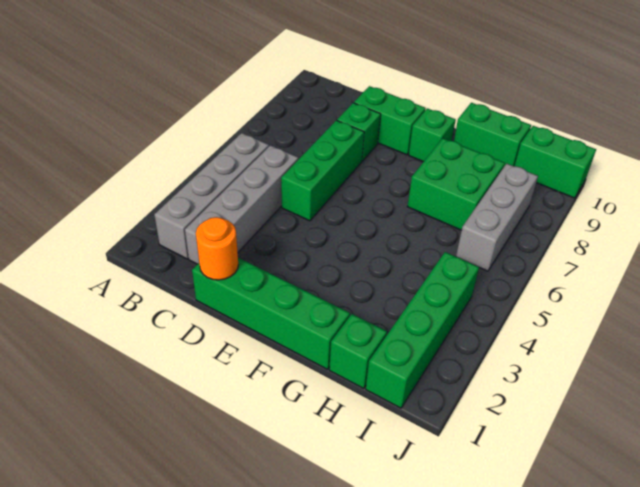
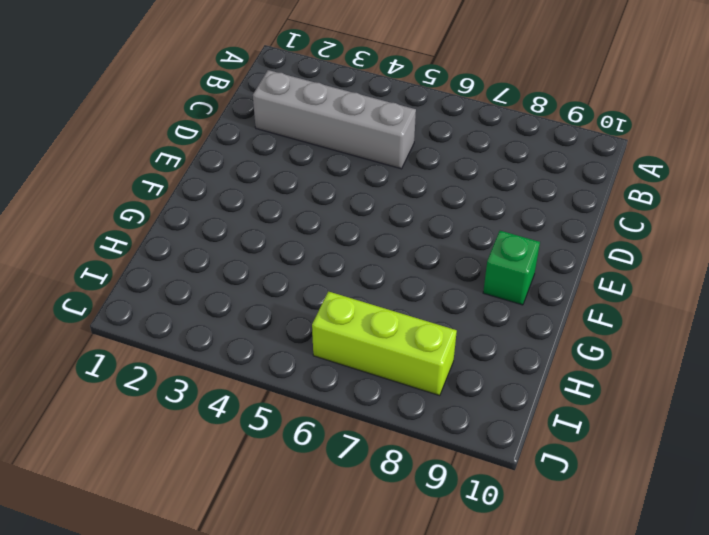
lime 1x3 brick [312,291,457,396] -> grey 1x3 brick [456,164,538,271]
none -> grey 1x4 brick [154,133,269,259]
none -> green 1x4 brick [192,258,350,369]
none -> green 1x3 brick [281,120,364,221]

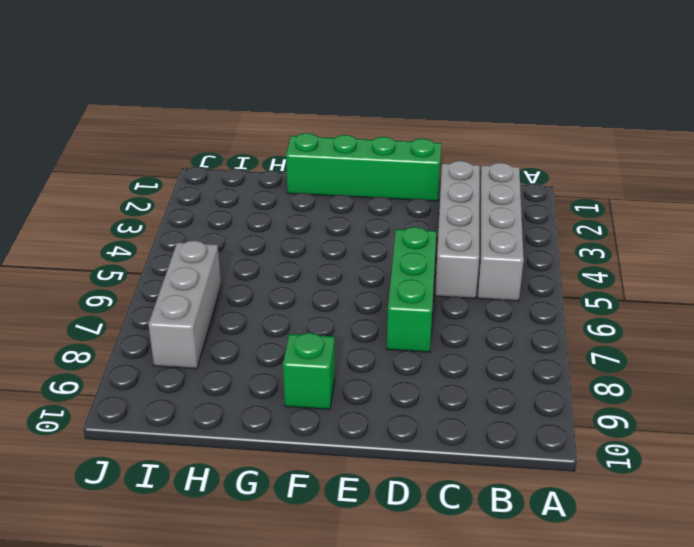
none -> green 1x1 brick [337,103,381,161]
none -> green 1x2 brick [354,86,426,155]
none -> green 2x2 brick [407,138,505,230]

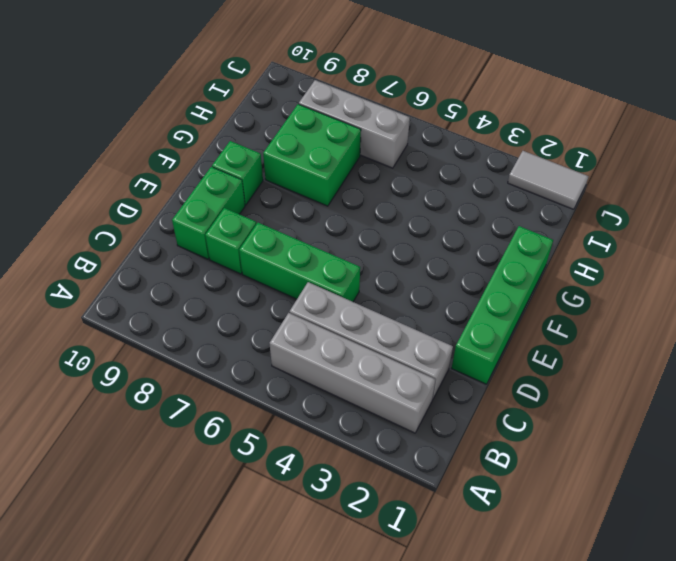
grey 1x2 tile [508,151,589,209] -> none
none -> green 1x2 brick [454,103,531,166]
none -> green 1x1 brick [329,314,387,388]
none -> green 1x4 brick [366,252,479,408]

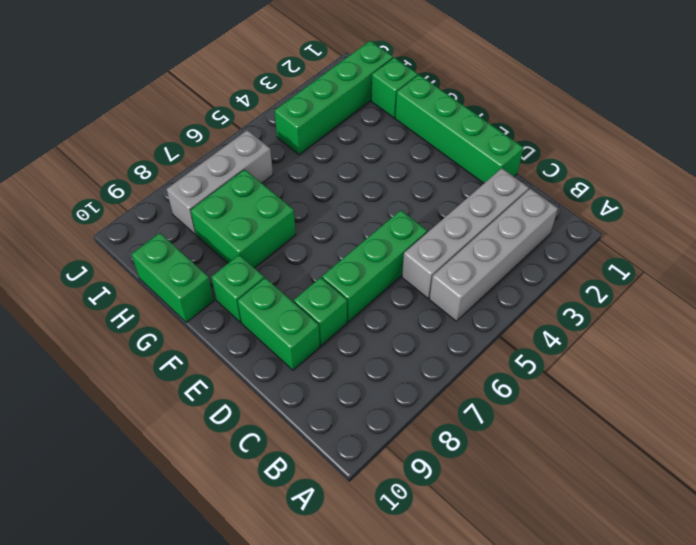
none -> green 1x2 brick [514,126,596,198]
none -> orange 1x1 round brick [196,217,238,280]

